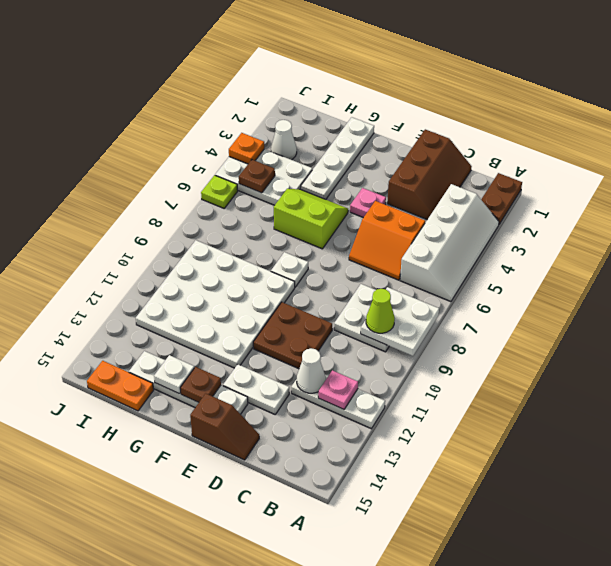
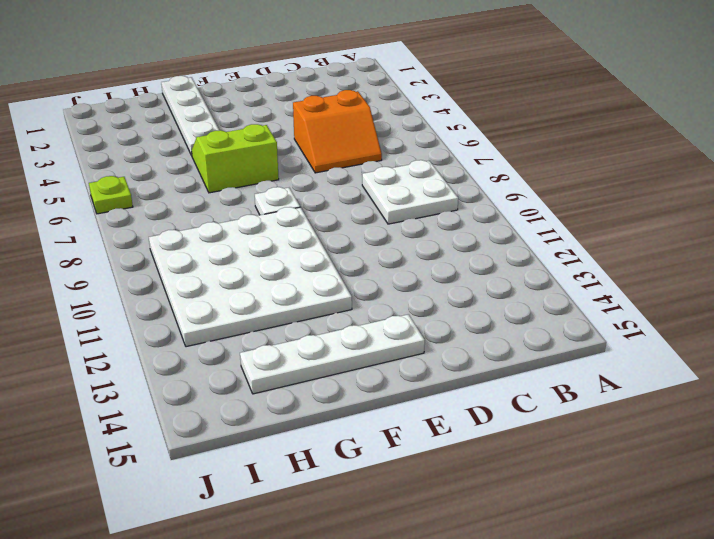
none -> brown 1x2 plate [481,173,522,224]
none -> white 2x4 slope [400,184,499,302]
none -> white 1x3 plate [291,375,385,429]

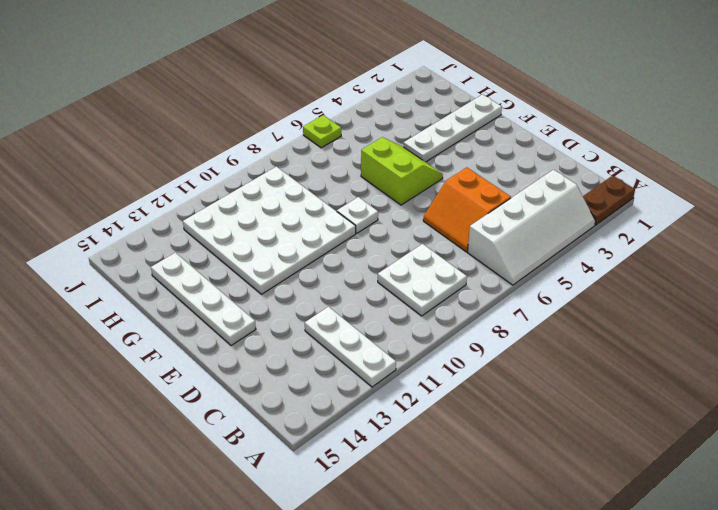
none -> brown 2x3 slope [387,129,472,220]
none -> brown 2x2 plate [253,302,332,369]
none -> white 1x2 plate [223,364,289,414]

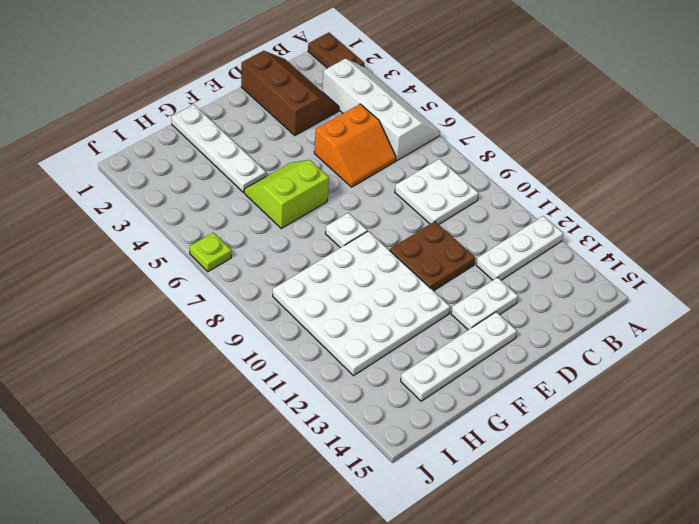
none -> brown 1x2 slope [190,393,259,460]
none -> pink 1x1 plate [350,188,386,218]
none -> white 2x3 plate [215,149,312,205]

